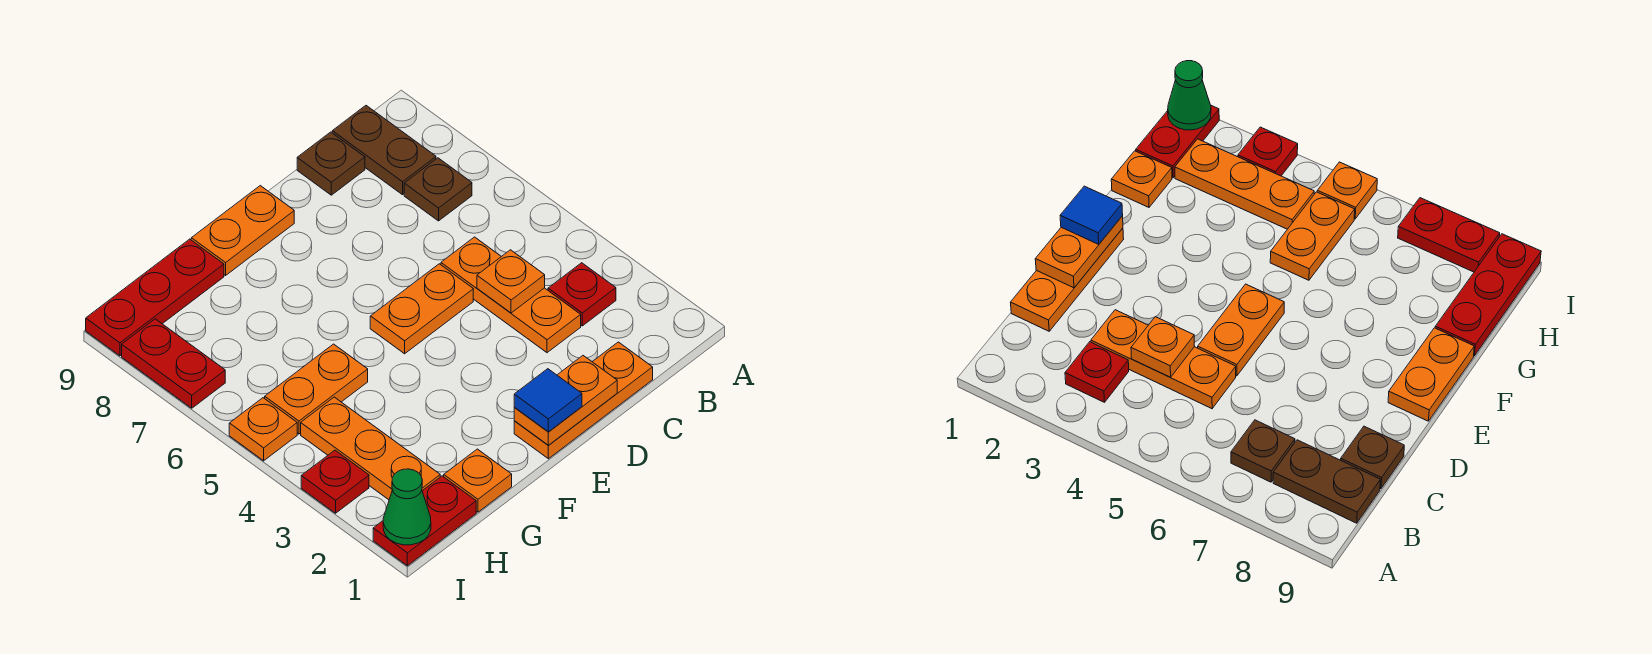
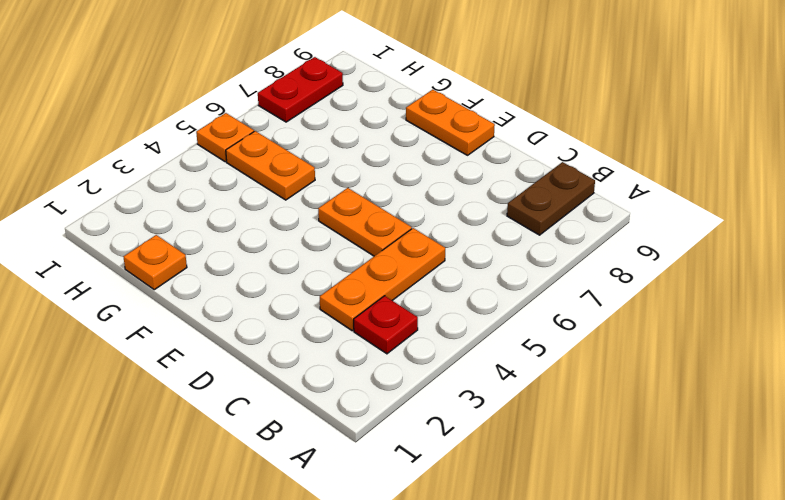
none -> brown 1x1 plate [404,158,472,221]
none -> orange 1x3 plate [514,342,653,459]
none -> brown 1x1 plate [297,132,365,195]

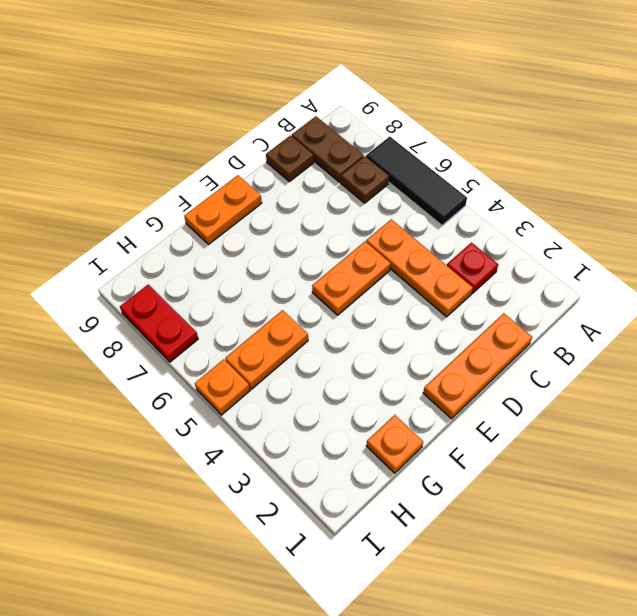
black 1x3 tile [366,137,467,225] -> none
none -> red 1x3 plate [86,239,224,356]
none -> red 1x2 plate [373,476,476,566]
none -> orange 1x3 plate [301,397,440,500]

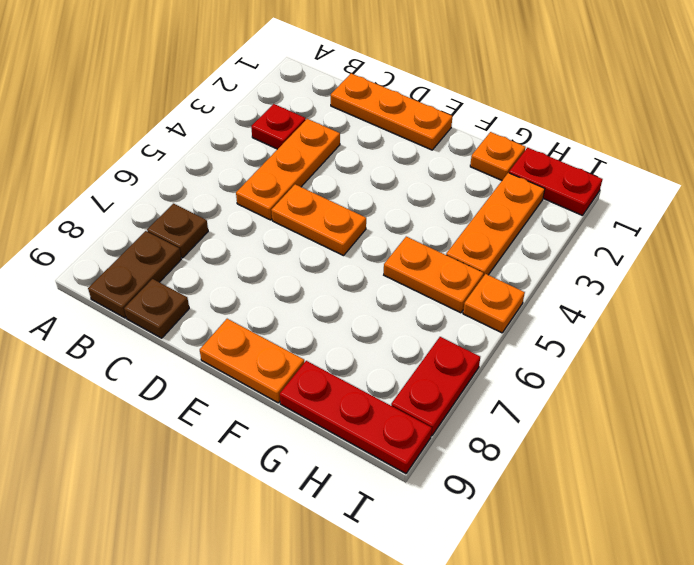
none -> red 1x1 plate [301,450,369,513]
none -> orange 1x1 plate [477,250,545,313]
none -> orange 1x2 plate [514,356,617,445]

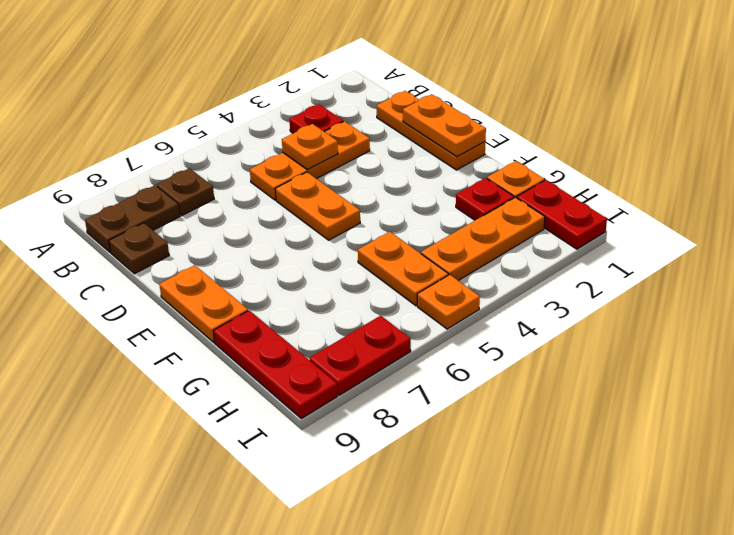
red 1x1 plate [456,178,514,220] -> red 1x1 plate moved to [301,450,369,513]
none -> green 1x1 cone [383,469,431,545]
none -> blue 1x1 tile [514,369,582,432]

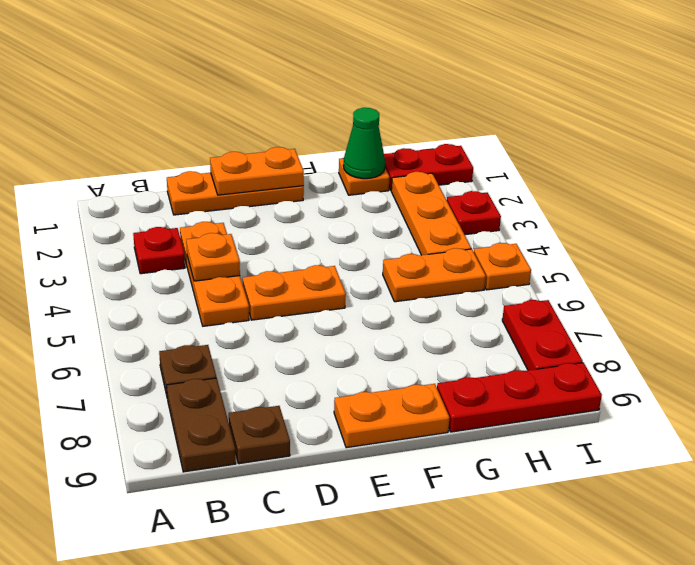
green 1x1 cone [343,108,385,179] -> green 1x1 cone moved to [383,469,431,545]
none -> blue 1x1 tile [514,369,582,432]

